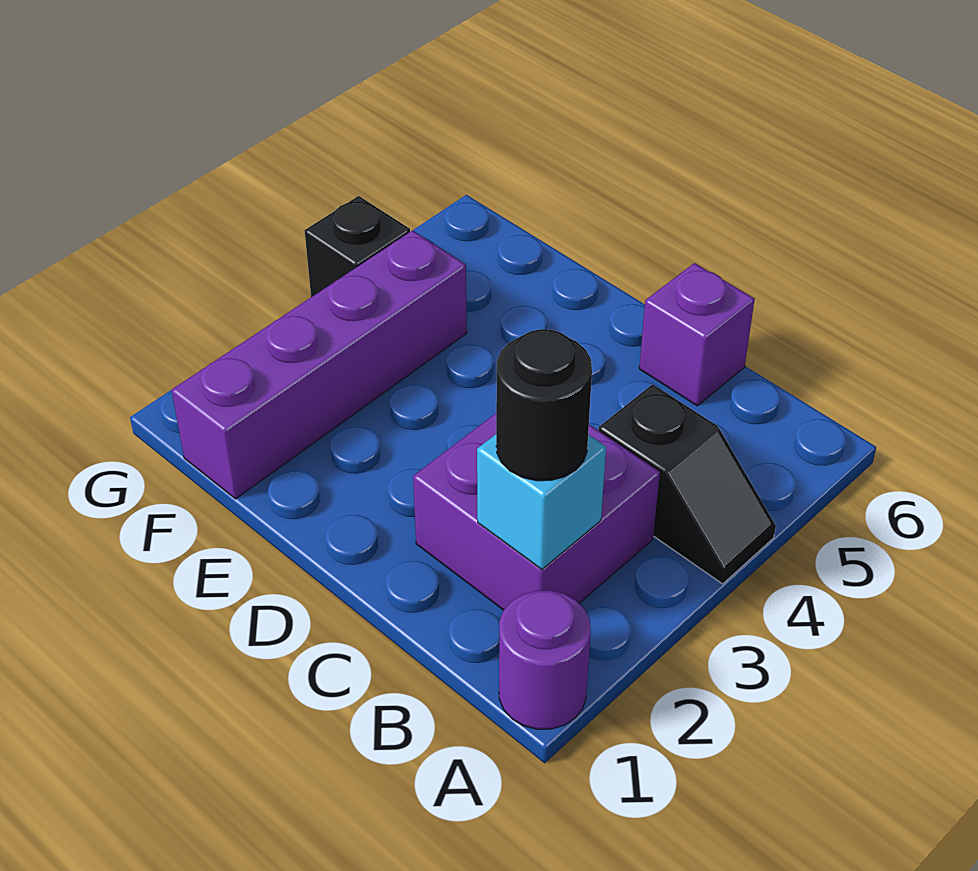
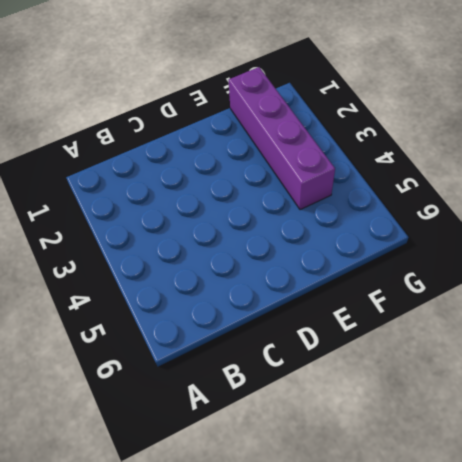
none -> purple 1x1 round brick [499,590,591,729]
none -> black 1x2 slope [599,384,776,584]

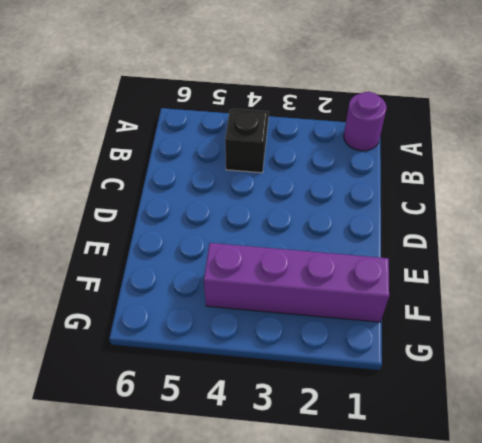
none -> purple 2x2 brick [413,414,660,610]
none -> purple 1x1 brick [639,263,755,406]

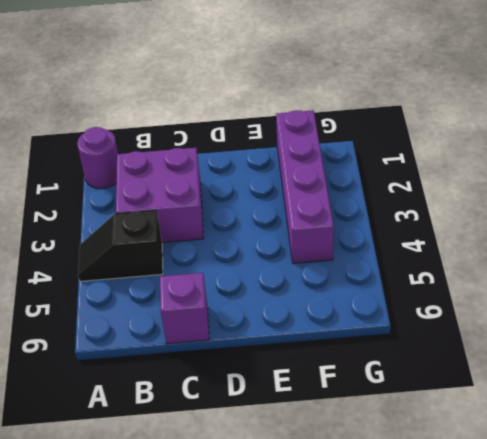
none -> black 1x1 brick [305,196,410,297]
none -> cyan 1x1 brick [477,434,606,569]

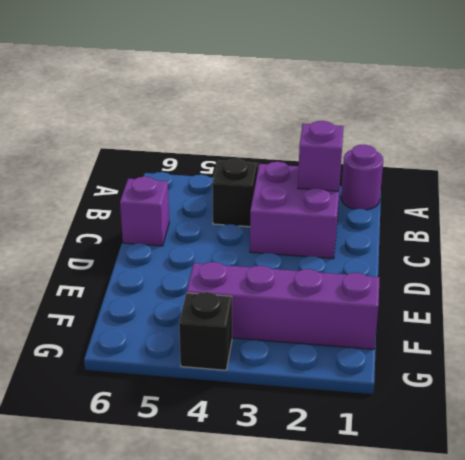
purple 1x1 brick [298,121,344,191] -> cyan 1x1 brick [477,434,606,569]
none -> black 1x1 round brick [496,329,592,481]

